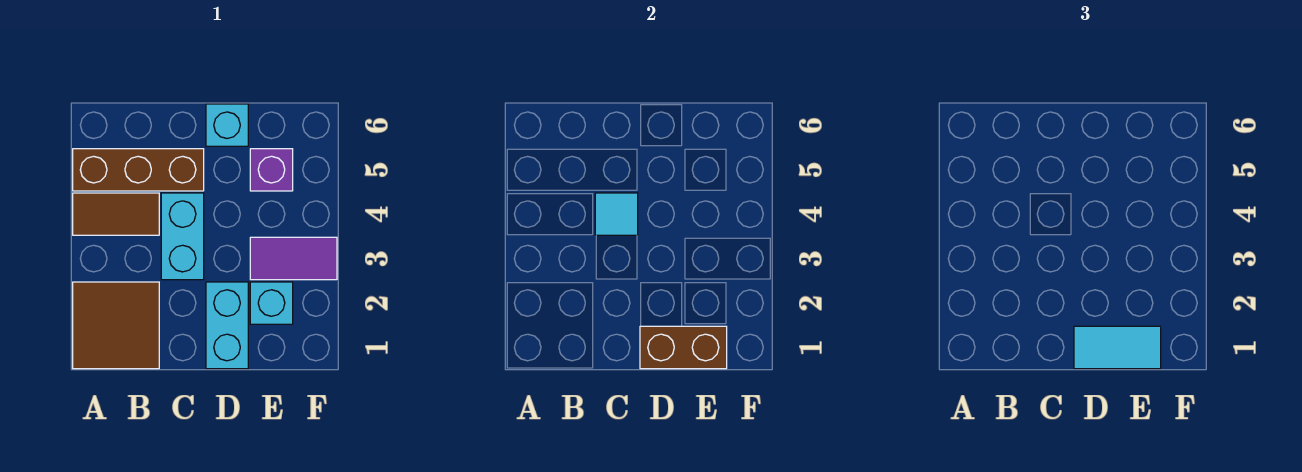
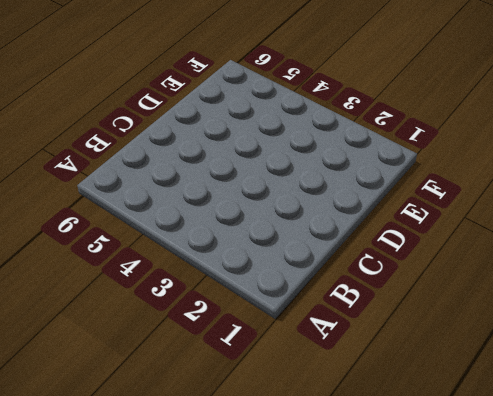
none -> brown 2x2 tile [73,282,159,369]
none -> brown 1x2 tile [73,193,159,235]
none -> brown 1x3 brick [73,149,204,191]

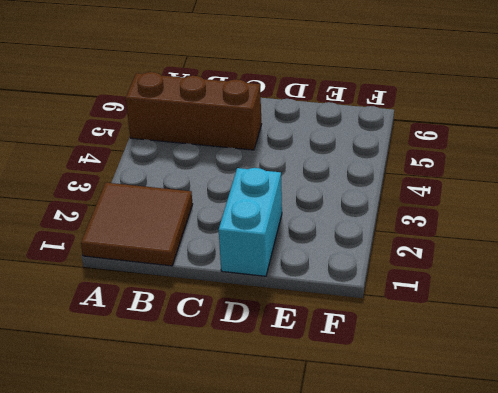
none -> brown 1x2 tile [73,193,159,235]
none -> cyan 1x2 brick [161,193,204,280]
none -> cyan 1x1 brick [206,104,248,146]

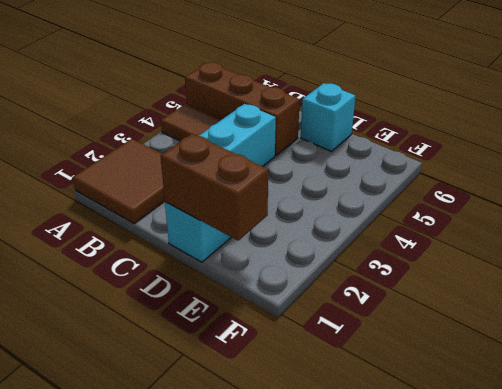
none -> cyan 1x1 brick [250,282,293,324]
none -> purple 1x2 tile [250,237,337,280]
none -> purple 1x1 brick [250,149,293,191]

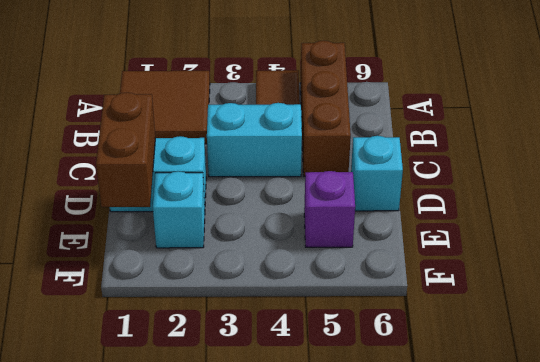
none -> purple 1x2 tile [250,237,337,280]
none -> cyan 1x1 tile [595,193,638,235]
none -> cyan 1x2 tile [1074,326,1161,369]

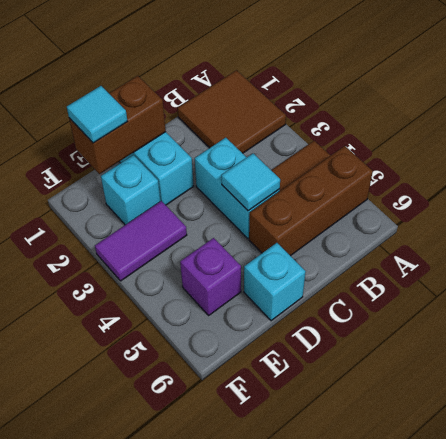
cyan 1x1 tile [67,86,128,143] -> cyan 1x2 tile [1074,326,1161,369]

